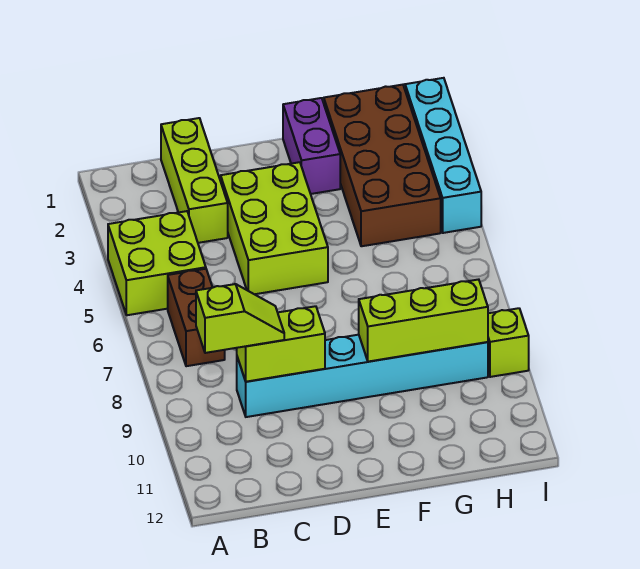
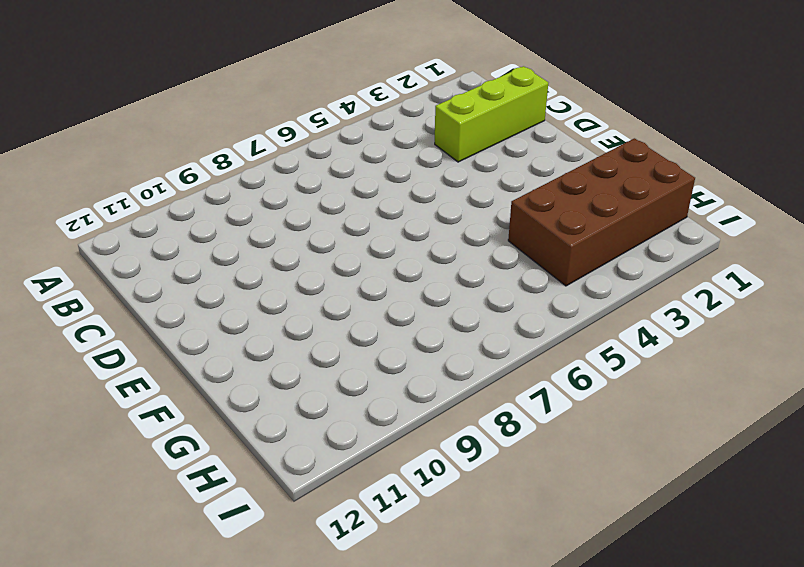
none -> lime 2x2 brick [108,211,206,315]
none -> brown 1x2 brick [168,269,225,366]
none -> cyan 1x6 brick [237,335,488,417]

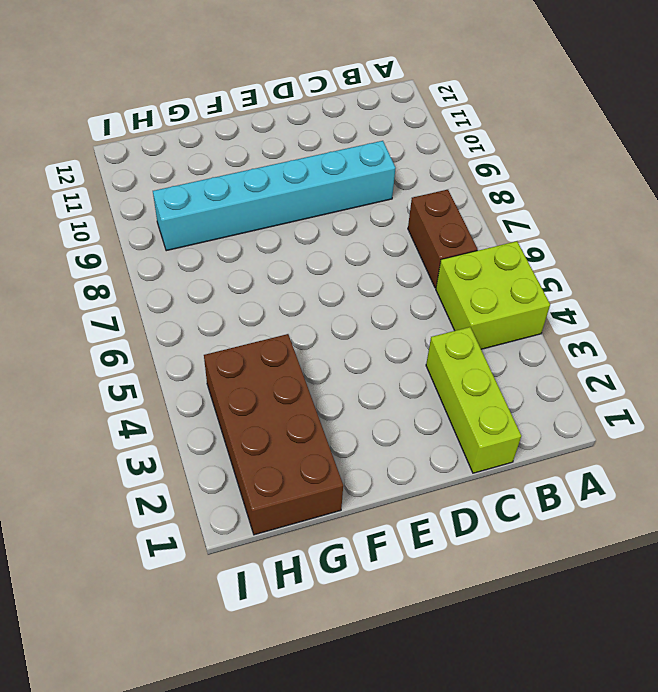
none -> lime 2x3 brick [221,162,328,294]
none -> purple 1x2 brick [283,98,340,194]
none -> cyan 1x4 brick [405,78,481,233]

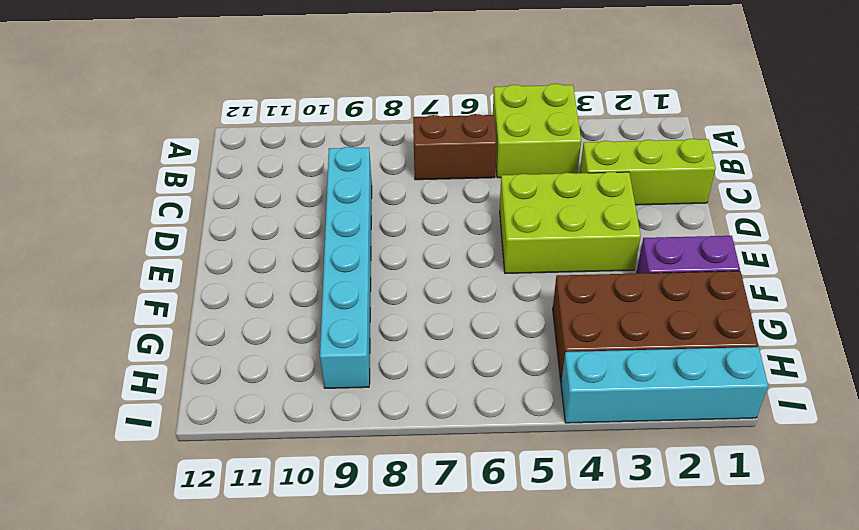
none -> lime 1x1 brick [488,308,529,377]
none -> lime 1x2 brick [237,306,325,382]
none -> lime 1x3 brick [359,279,488,362]

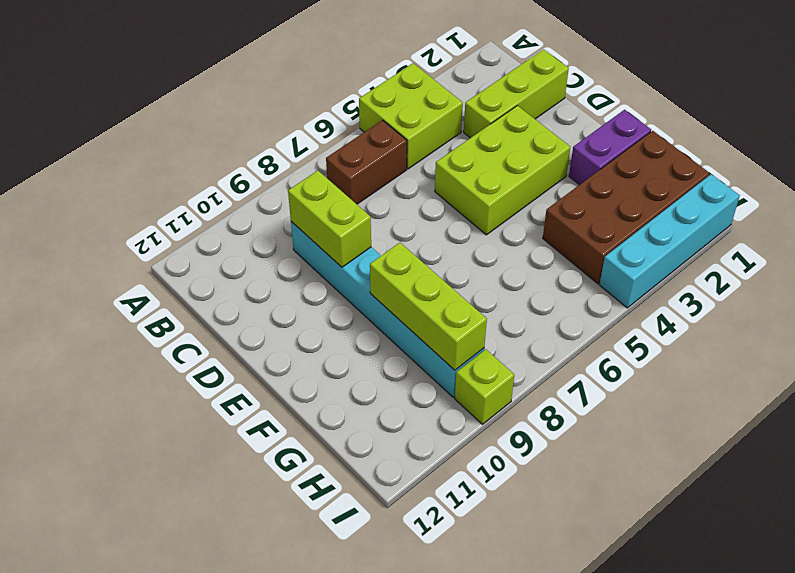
none -> lime 1x2 slope [196,284,284,353]

